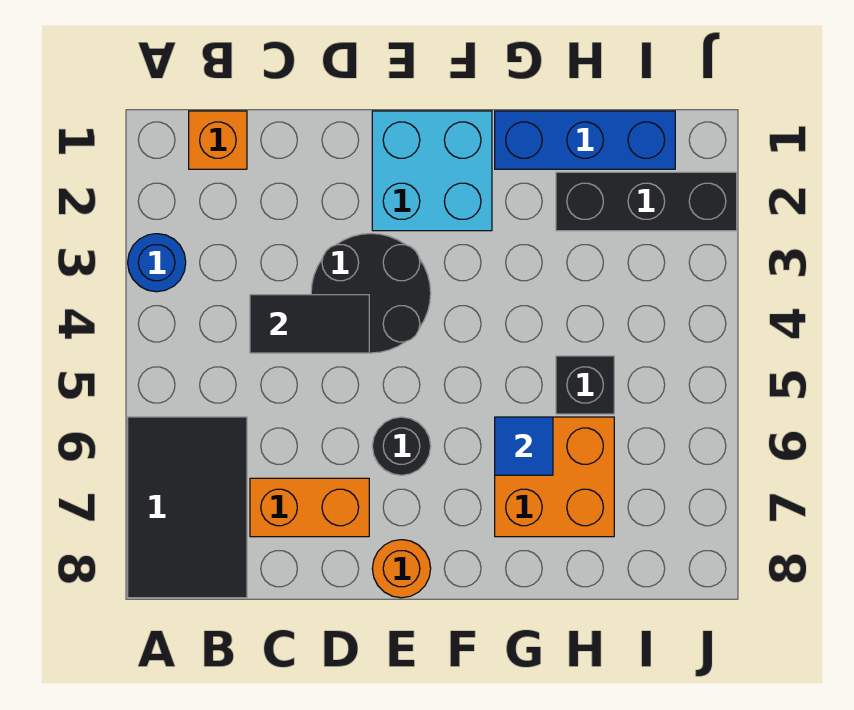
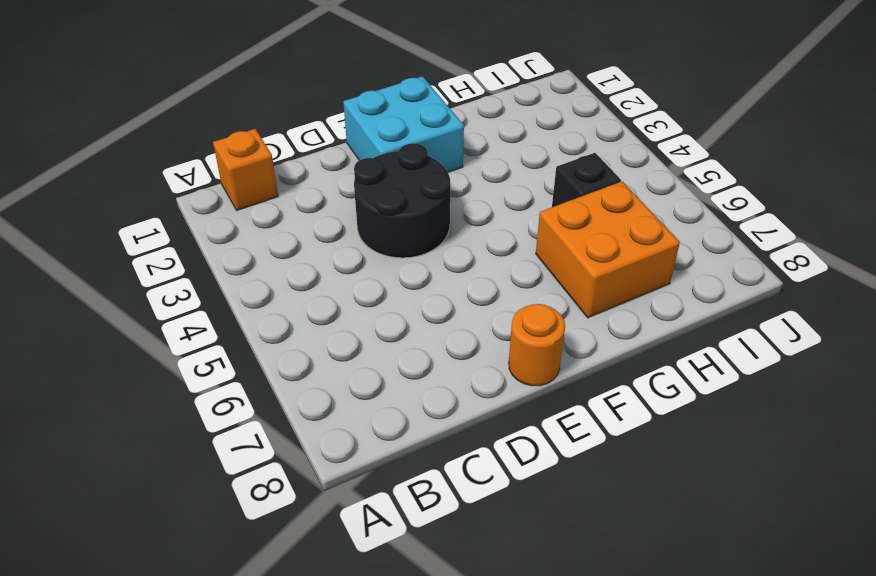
none -> blue 1x1 round brick [128,234,186,292]
none -> black 2x3 tile [128,417,247,598]
none -> orange 1x2 brick [250,478,369,537]

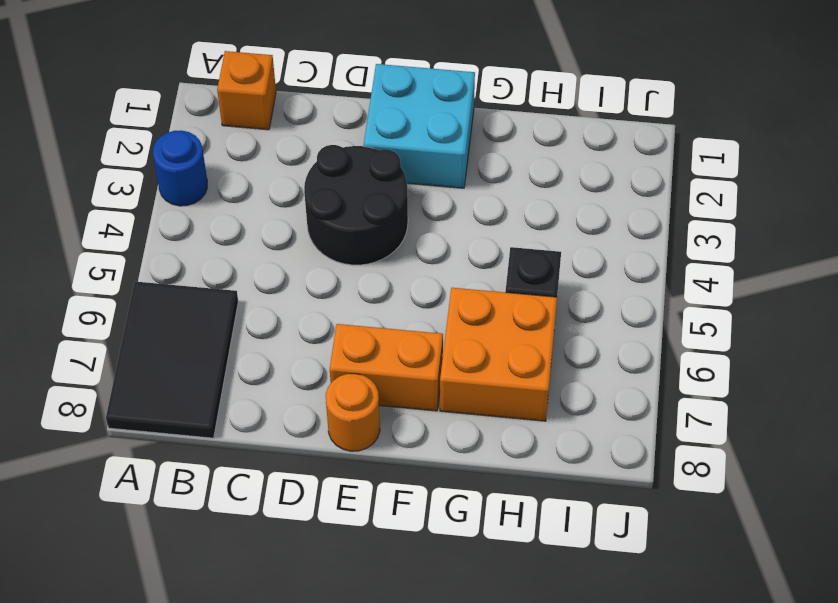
orange 1x2 brick [330,324,443,411] -> orange 1x2 brick moved to [250,478,369,537]
none -> black 1x1 round brick [372,417,431,475]
none -> blue 1x3 brick [495,111,675,169]
none -> black 1x3 brick [556,172,737,231]

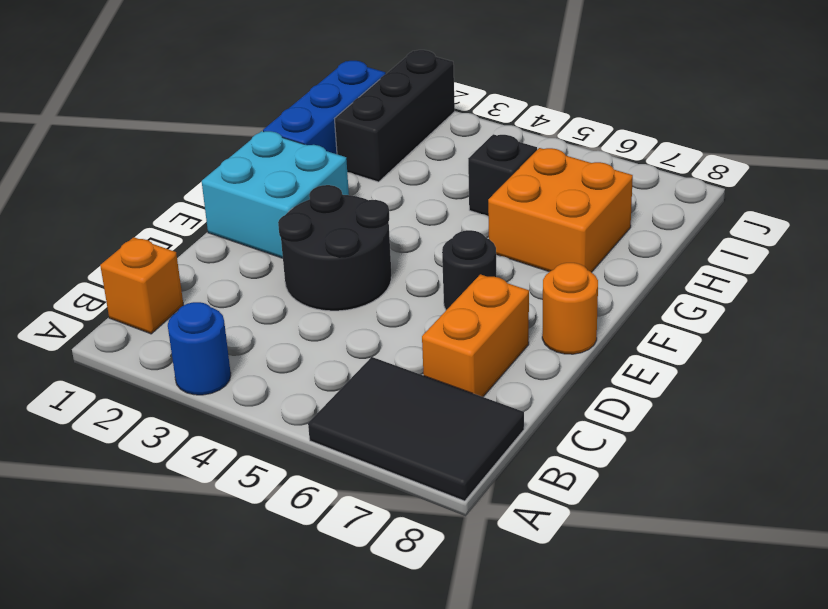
none -> black 1x2 tile [250,295,369,353]
none -> blue 1x1 tile [495,417,553,475]

